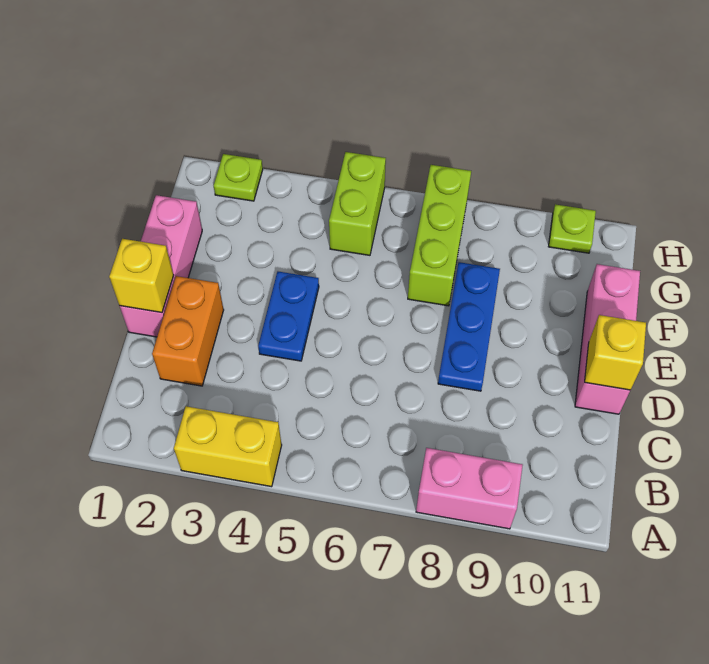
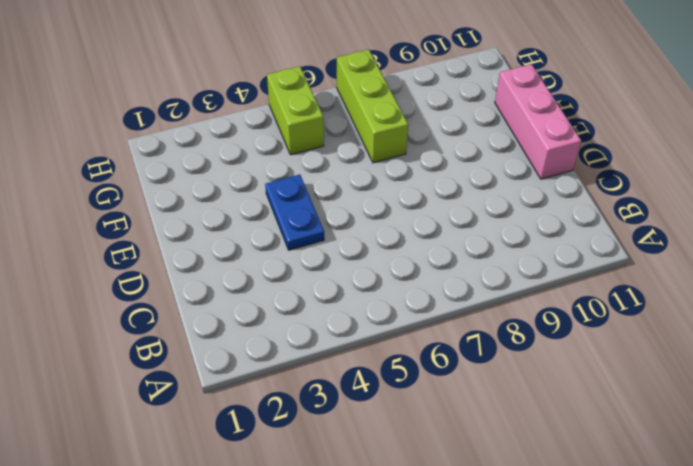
none -> yellow 1x2 brick [174,406,282,487]
none -> pink 1x2 brick [416,448,523,529]
none -> orange 1x2 brick [152,276,224,386]

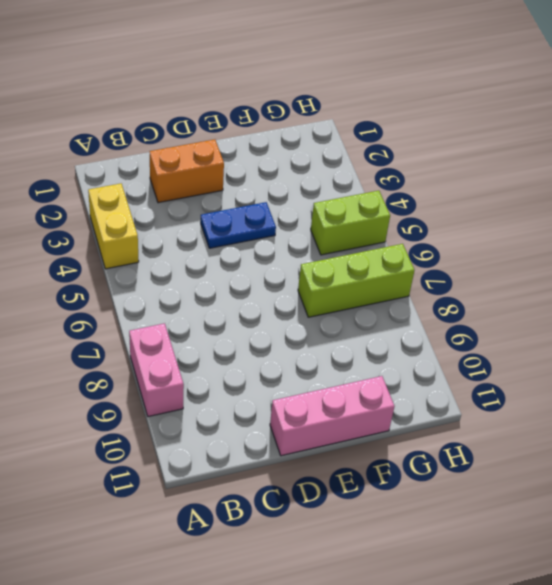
none -> pink 1x3 brick [120,195,202,337]
none -> blue 1x3 plate [438,262,500,391]
none -> lime 1x1 plate [214,154,263,201]

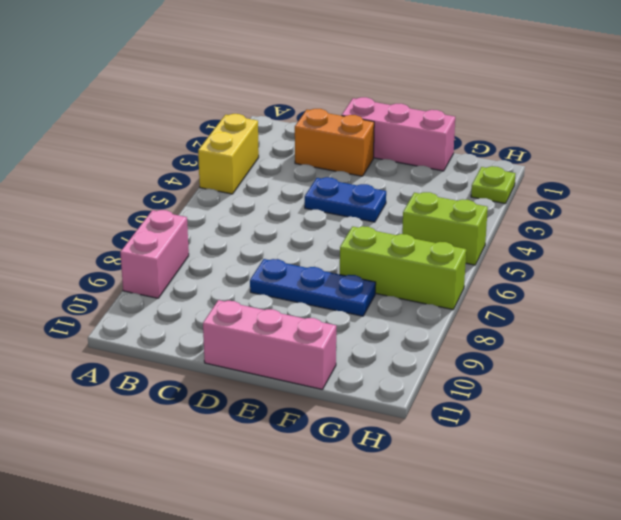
none -> lime 1x1 plate [548,204,596,253]
none -> yellow 1x1 brick [109,239,174,313]
none -> yellow 1x1 brick [585,315,646,390]

